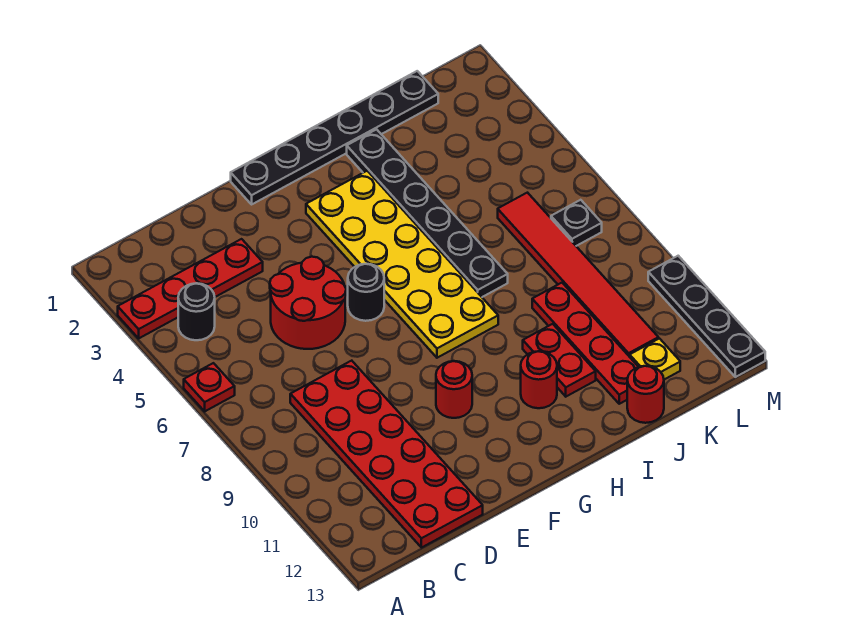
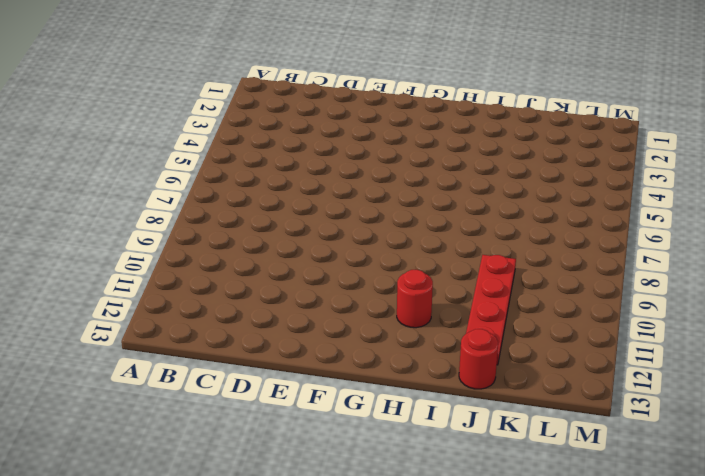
none -> red 1x4 plate [118,239,263,338]
none -> red 1x1 plate [184,363,235,411]
none -> black 1x1 round brick [178,283,215,340]

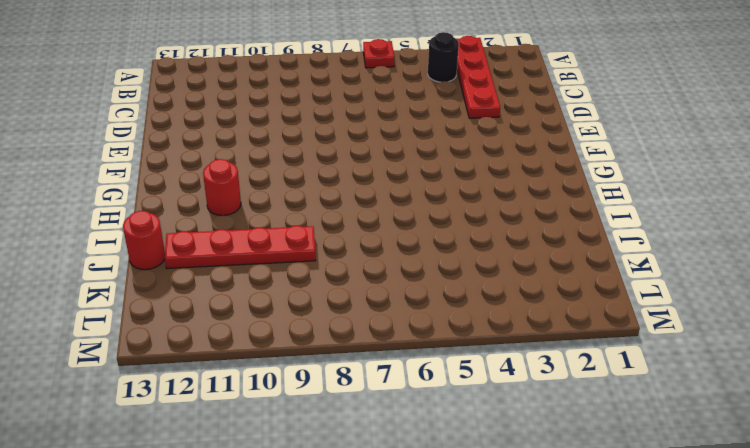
none -> red 2x6 plate [290,361,483,548]
none -> red 2x2 round brick [270,257,346,349]
none -> black 1x6 plate [231,71,438,204]

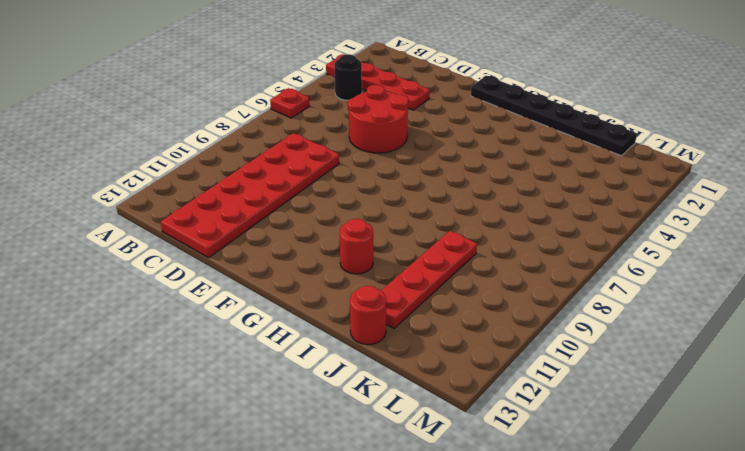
none -> black 1x1 round brick [348,264,384,321]
none -> red 1x1 round brick [436,361,472,418]
none -> yellow 2x6 plate [306,171,498,358]

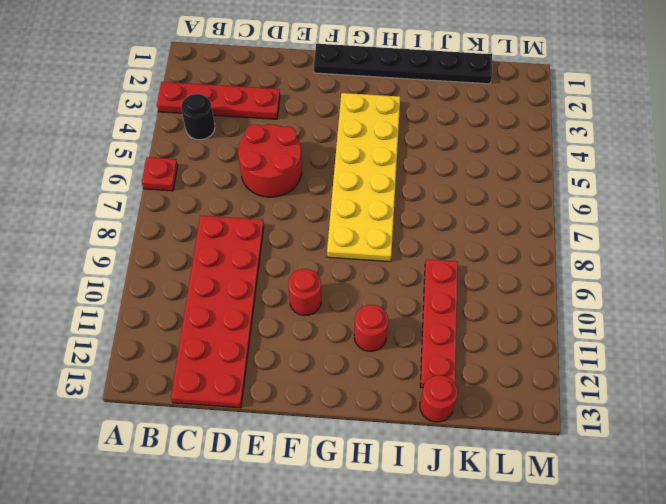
none -> black 1x1 round brick [348,264,384,321]
none -> black 1x6 plate [347,129,508,297]
none -> red 1x2 plate [523,324,596,397]

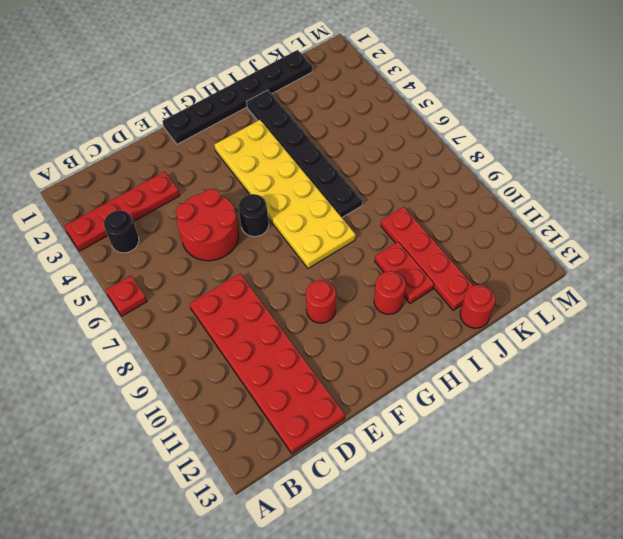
none -> red 1x6 tile [498,193,658,357]
none -> yellow 1x1 plate [630,338,680,380]
none -> black 1x1 plate [551,200,602,246]

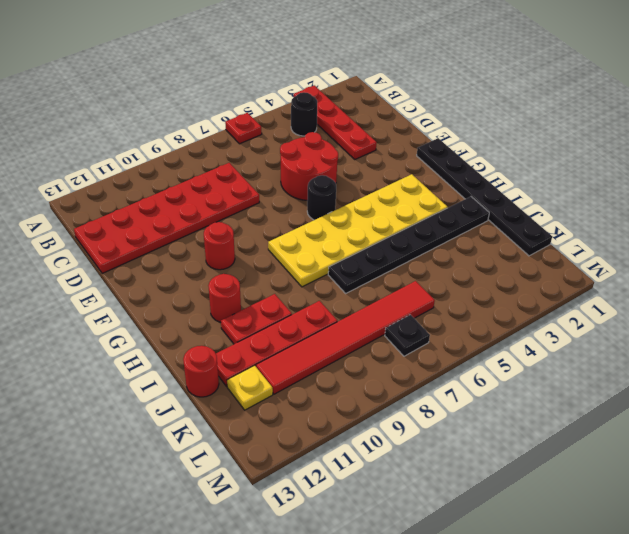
none -> black 1x4 plate [648,256,765,377]

